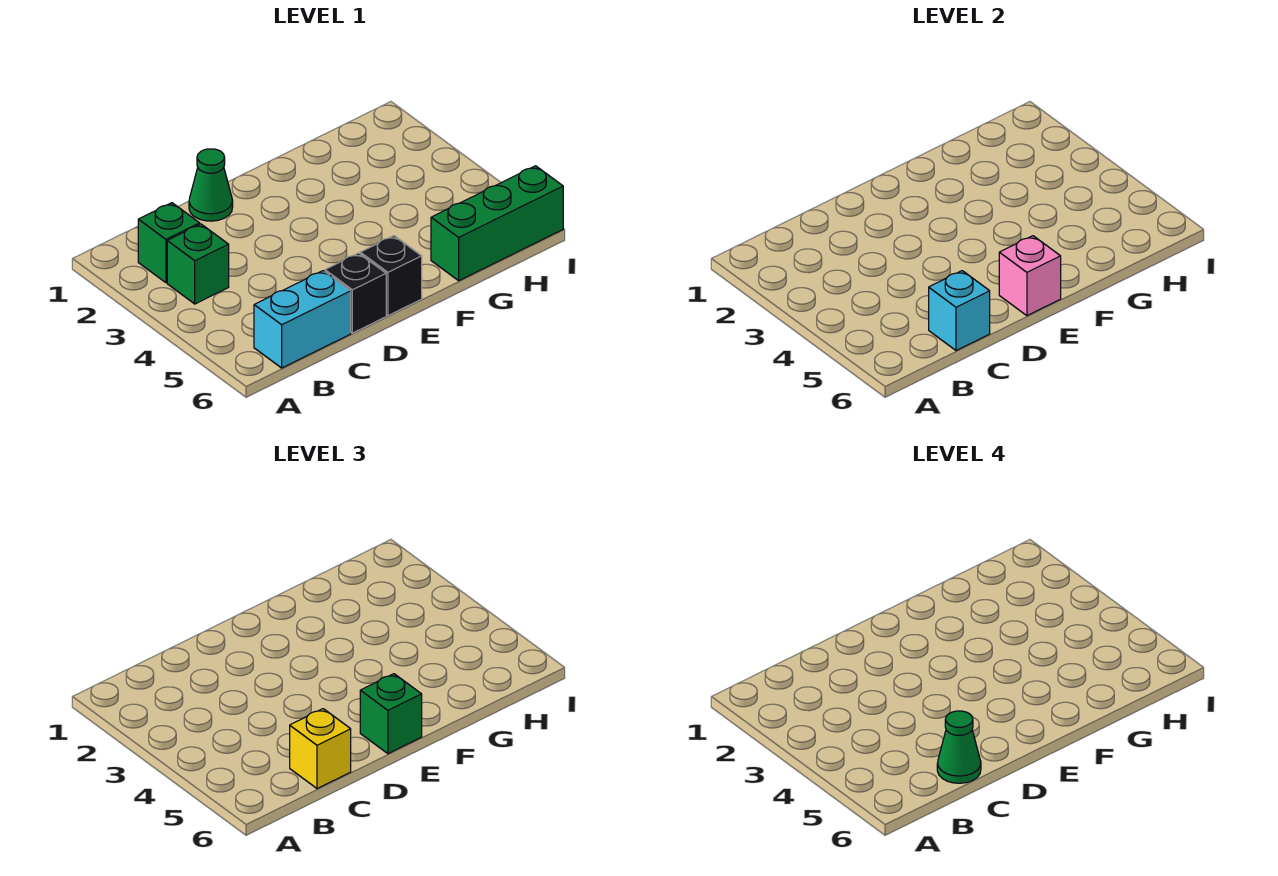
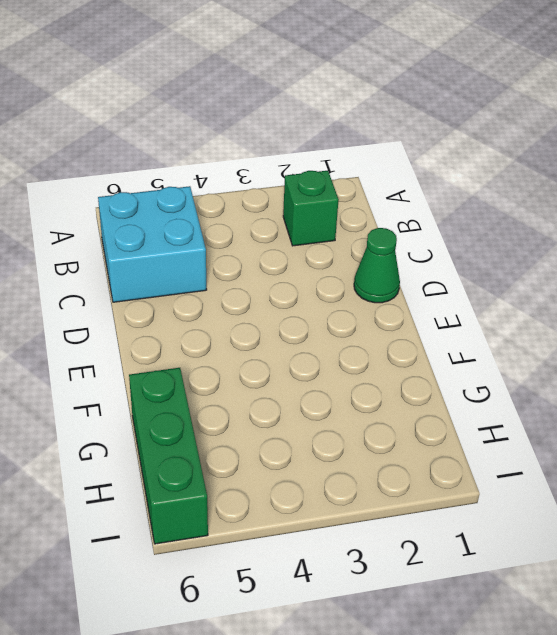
cyan 2x2 brick [98,186,207,302] -> cyan 1x2 brick [254,271,351,368]
none -> green 1x1 brick [167,224,229,304]
none -> black 1x1 brick [325,253,386,333]
none -> black 1x1 brick [360,236,422,316]

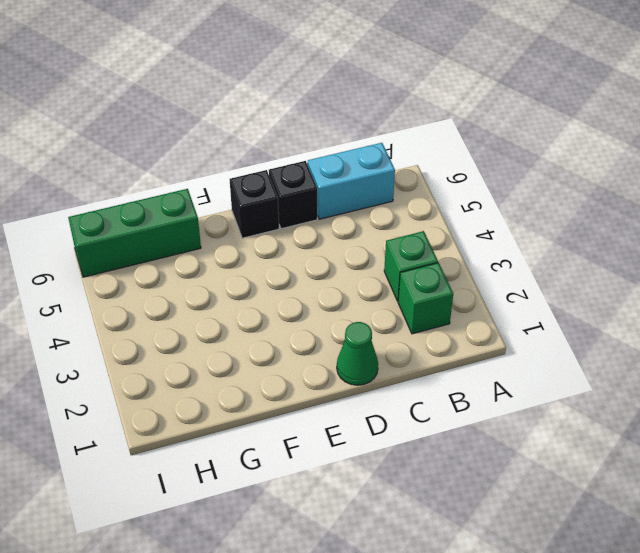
none -> cyan 1x1 brick [929,271,990,351]
none -> pink 1x1 brick [999,236,1061,316]
none -> yellow 1x1 brick [290,709,351,789]

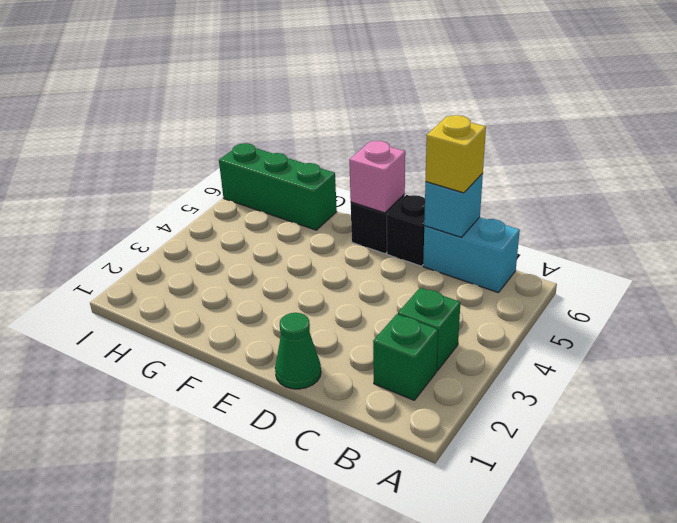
none -> green 1x1 brick [360,674,422,754]
none -> green 1x1 cone [937,711,981,783]

